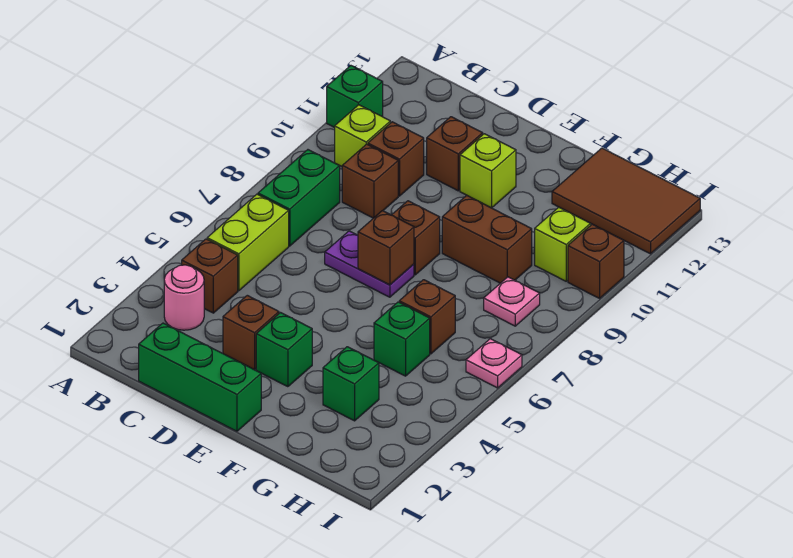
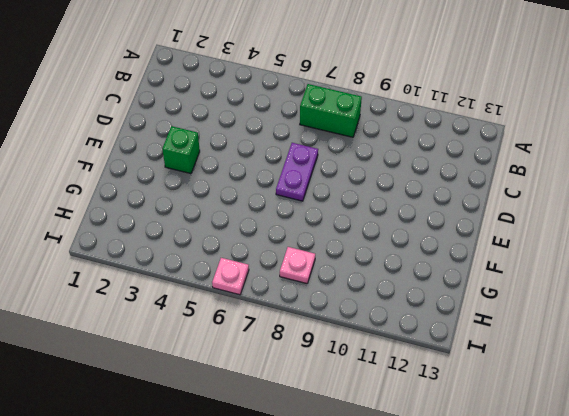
none -> green 1x1 brick [327,66,383,128]
none -> pink 1x1 round brick [164,265,204,330]
none -> brown 1x1 brick [182,239,238,313]

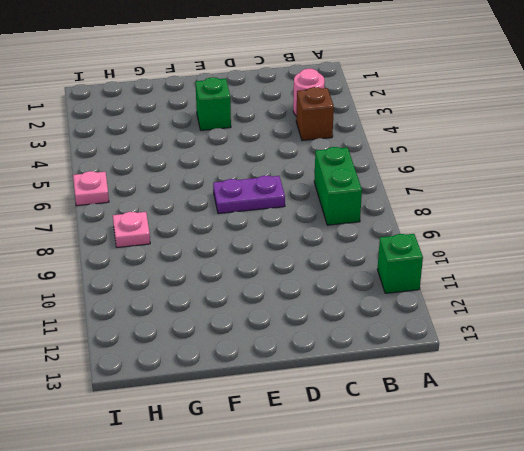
none -> lime 1x2 brick [207,194,289,291]
none -> lime 1x1 brick [335,105,390,167]
none -> green 1x3 brick [139,323,261,431]

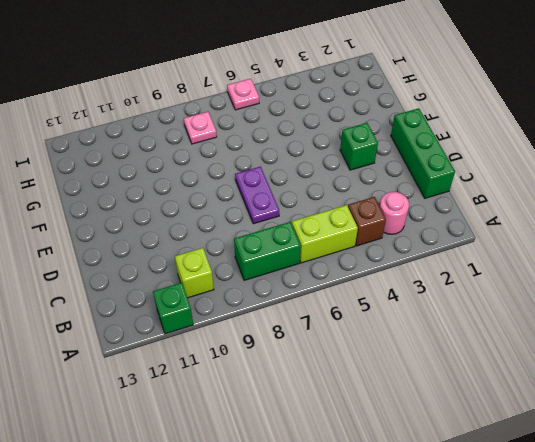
none -> brown 1x1 brick [342,144,398,218]
none -> brown 1x1 brick [368,122,424,196]
none -> brown 1x1 brick [223,295,279,370]

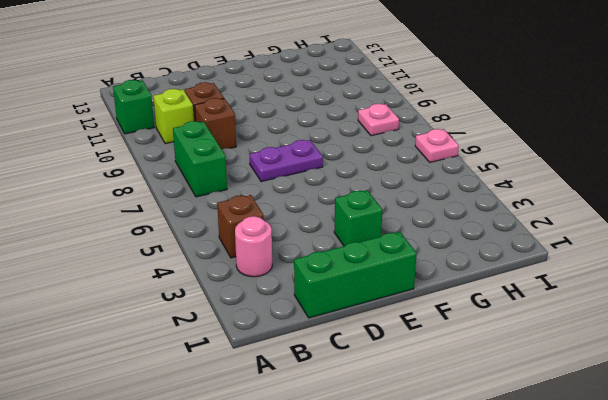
none -> lime 1x2 brick [207,194,289,291]
none -> brown 1x1 brick [223,295,279,370]
none -> brown 1x1 brick [427,117,483,191]

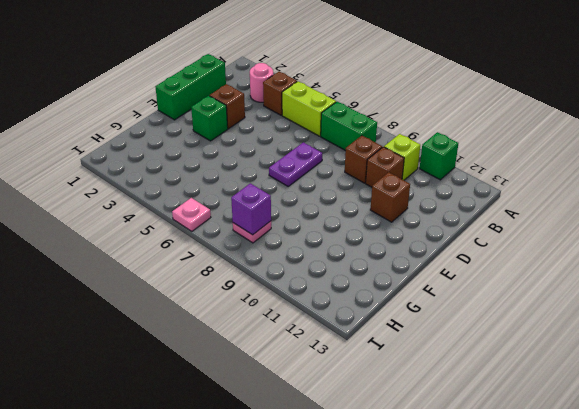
purple 1x1 brick [231,183,271,235] -> none
none -> brown 1x1 brick [392,201,440,275]
none -> lime 1x1 brick [460,134,516,208]
none -> brown 1x2 brick [442,195,532,283]

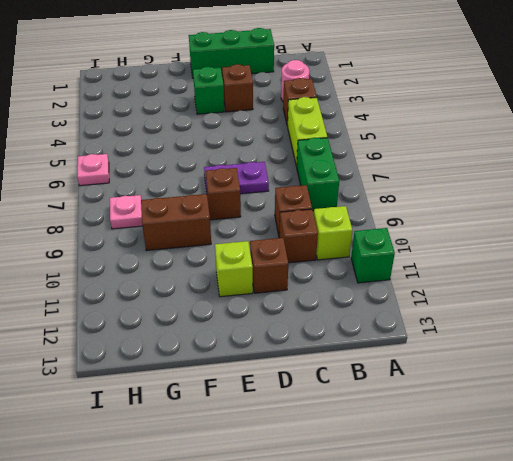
none -> green 1x1 brick [323,347,379,421]
none -> green 1x1 brick [374,302,430,376]
none -> brown 1x1 brick [399,280,455,354]

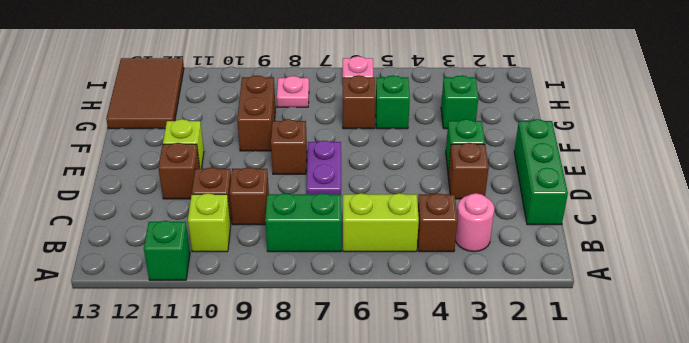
none -> lime 1x1 brick [535,207,591,281]
none -> brown 1x1 brick [568,224,624,298]
none -> brown 1x1 brick [358,211,414,285]

